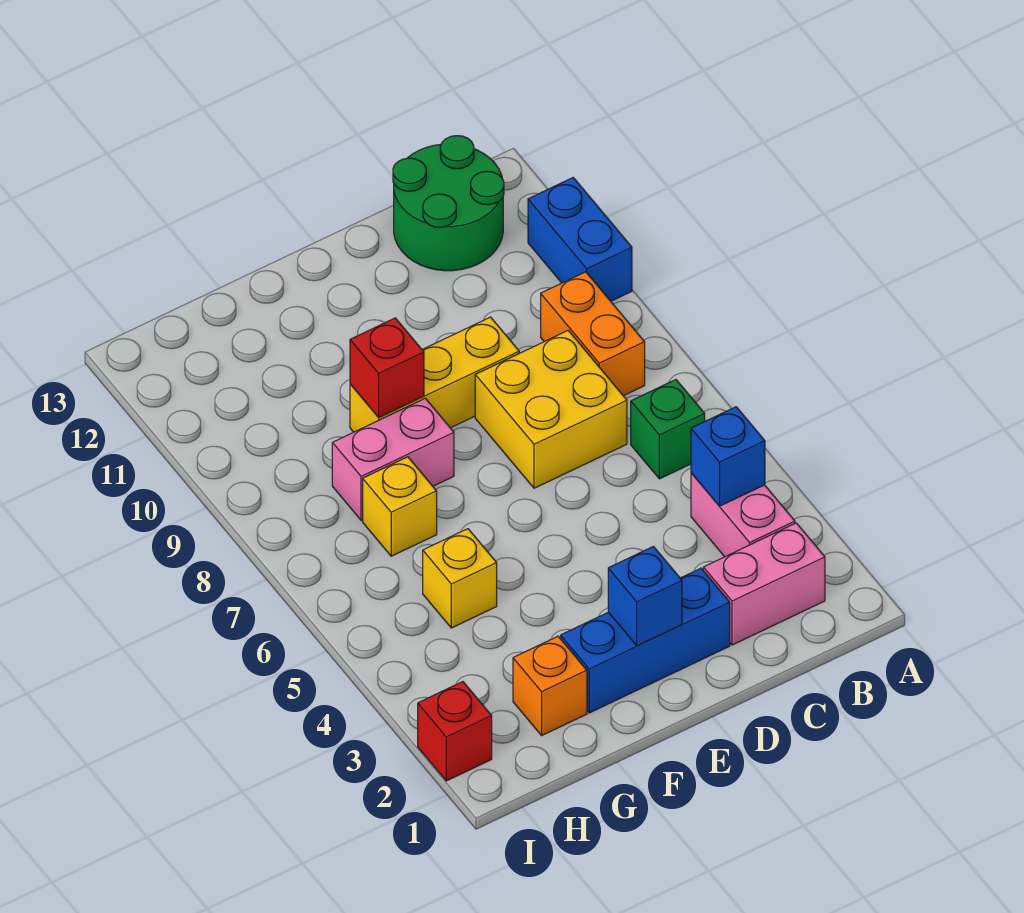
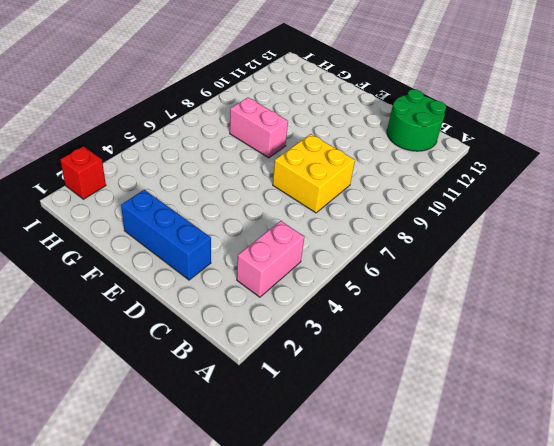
none -> blue 1x2 brick [528,178,632,301]
none -> pink 1x2 brick [703,523,825,645]
none -> green 1x1 brick [631,380,705,479]

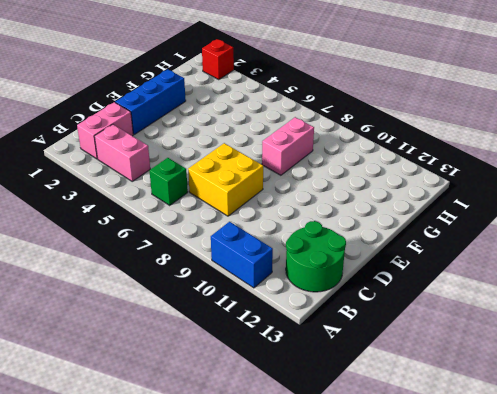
none -> orange 1x2 brick [541,272,645,396]
none -> yellow 1x3 brick [350,317,519,432]
none -> orange 1x1 brick [513,636,587,735]

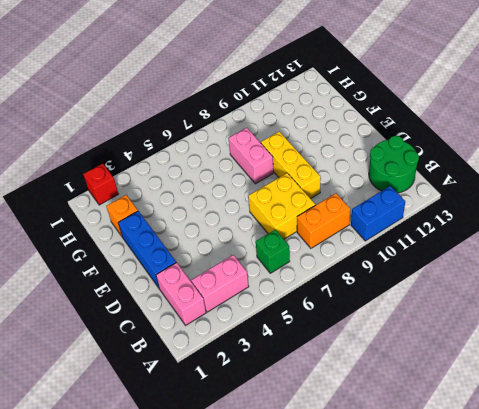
none -> yellow 1x1 brick [423,529,497,628]
none -> yellow 1x1 brick [363,457,437,556]
none -> blue 1x1 brick [691,407,765,506]

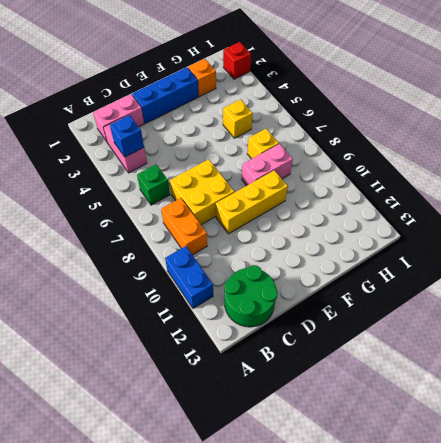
none -> blue 1x1 brick [608,546,682,646]
none -> red 1x1 brick [350,318,424,417]

